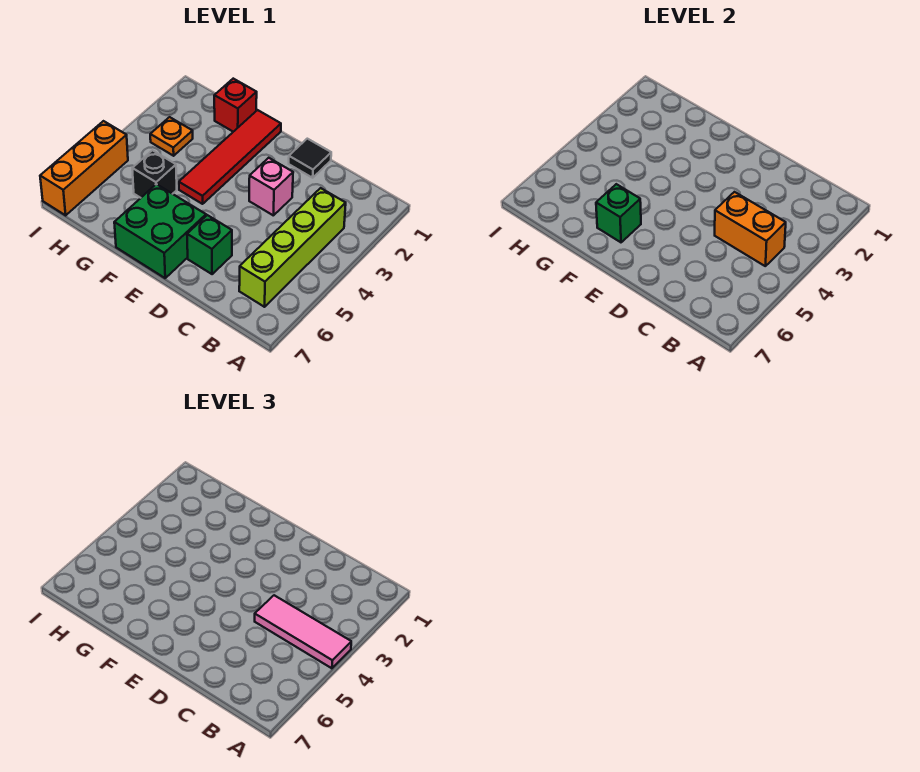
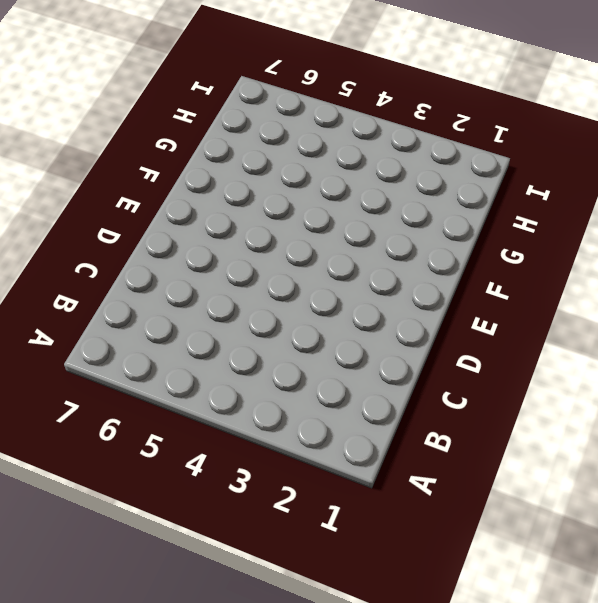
none -> lime 1x4 brick [239,188,346,307]
none -> black 1x1 tile [289,139,331,178]
none -> pink 1x1 brick [249,158,293,215]

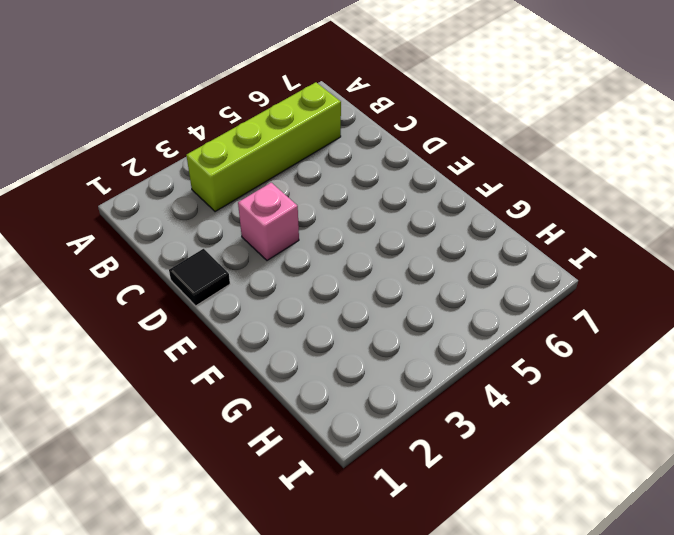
none -> green 1x1 brick [187,215,232,274]
none -> green 2x2 brick [114,184,206,278]
none -> red 1x4 tile [179,110,281,204]

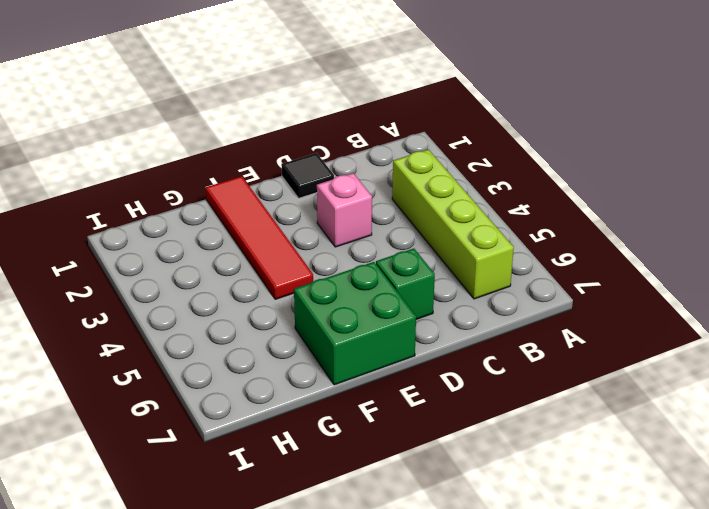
none -> red 1x1 brick [214,79,257,132]
none -> black 1x1 brick [132,150,177,198]
none -> orange 1x1 plate [150,117,193,156]

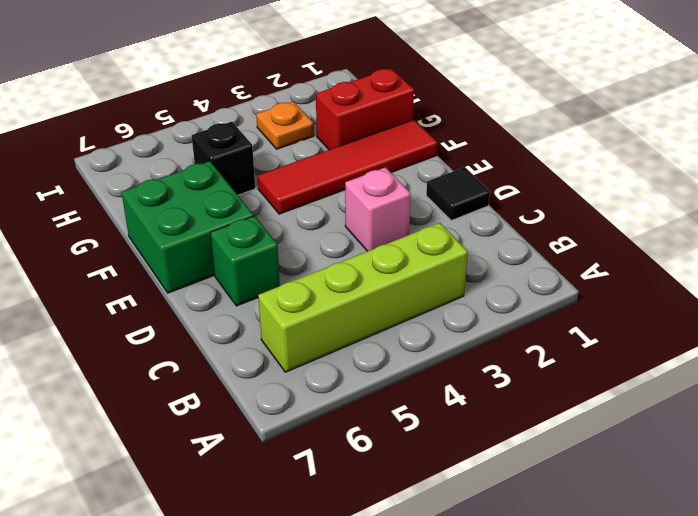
red 1x2 brick [316,68,414,150] -> red 1x1 brick [214,79,257,132]
none -> orange 1x3 brick [40,121,128,215]
none -> orange 1x2 brick [715,192,786,266]
none -> green 1x1 brick [596,184,641,242]

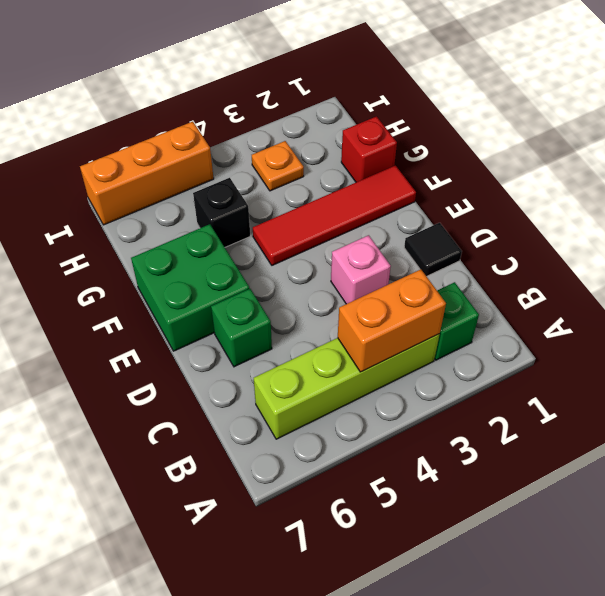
green 1x1 brick [435,282,479,360] -> green 1x1 brick moved to [596,184,641,242]
orange 1x2 brick [338,269,446,372] -> orange 1x2 brick turned to [715,192,786,266]
none -> pink 1x3 tile [255,595,351,668]

